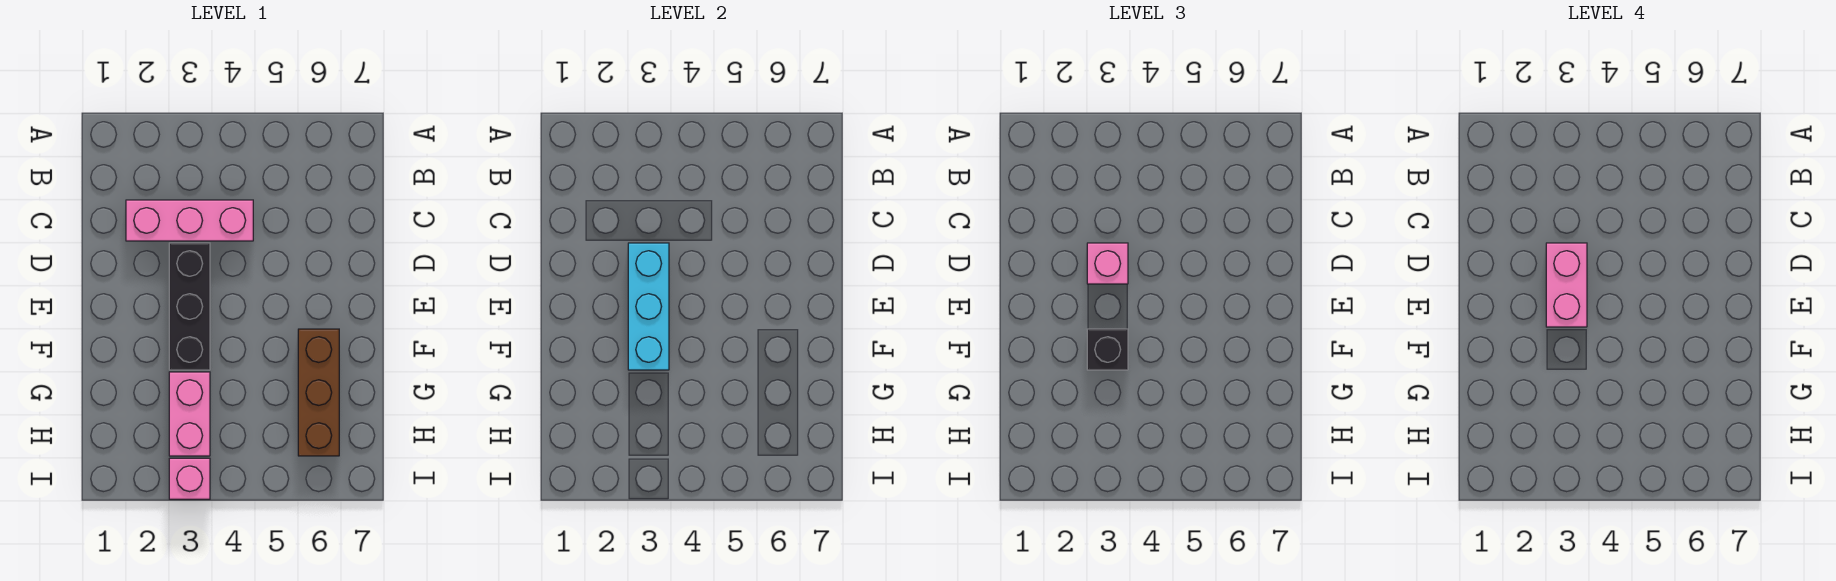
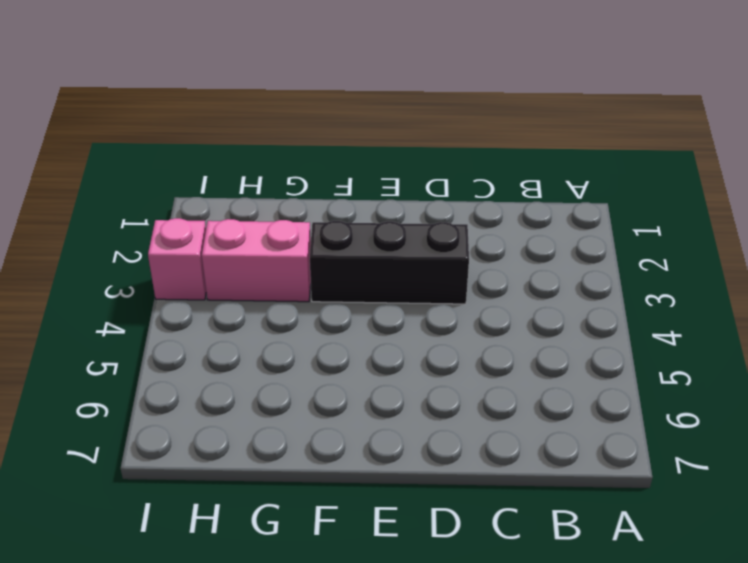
none -> pink 1x3 brick [126,200,253,241]
none -> brown 1x3 brick [298,329,339,456]

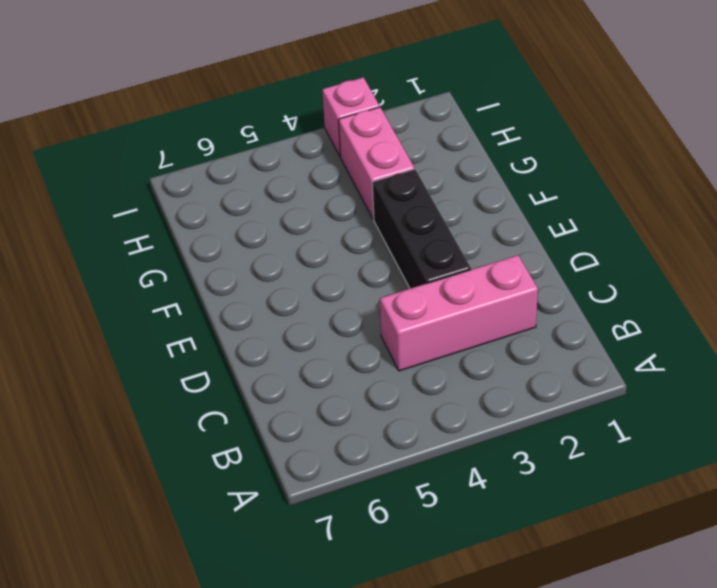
none -> brown 1x3 brick [298,329,339,456]
none -> cyan 1x3 brick [628,243,669,370]

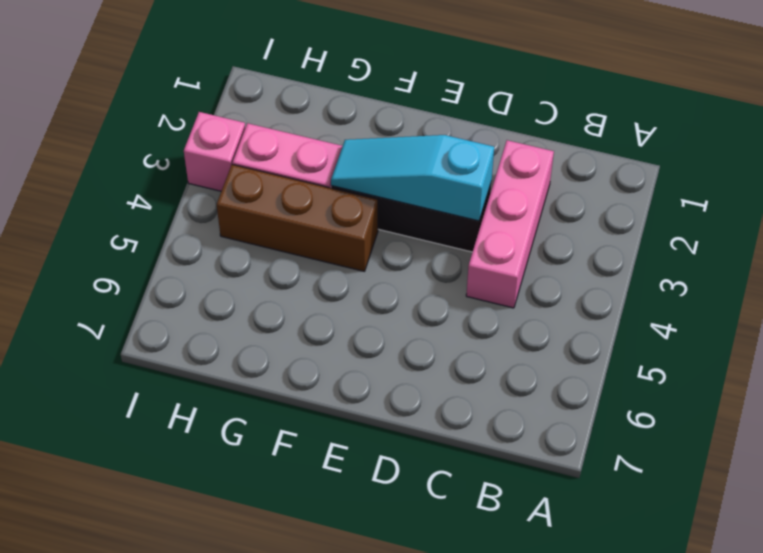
cyan 1x3 slope [331,135,494,221] -> cyan 1x3 brick [628,243,669,370]
brown 1x3 brick [217,164,378,271] -> brown 1x3 brick moved to [298,329,339,456]
none -> pink 1x1 brick [1087,243,1128,284]
none -> black 1x1 brick [1087,329,1128,370]

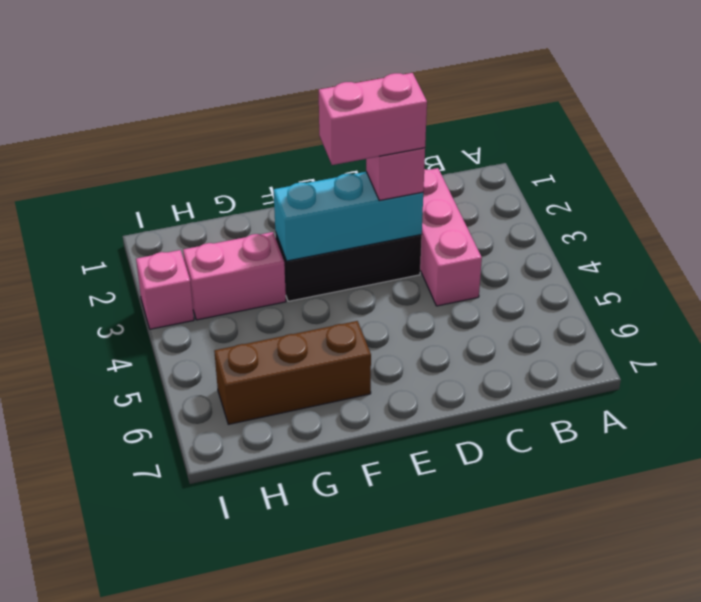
none -> black 1x1 brick [1087,329,1128,370]

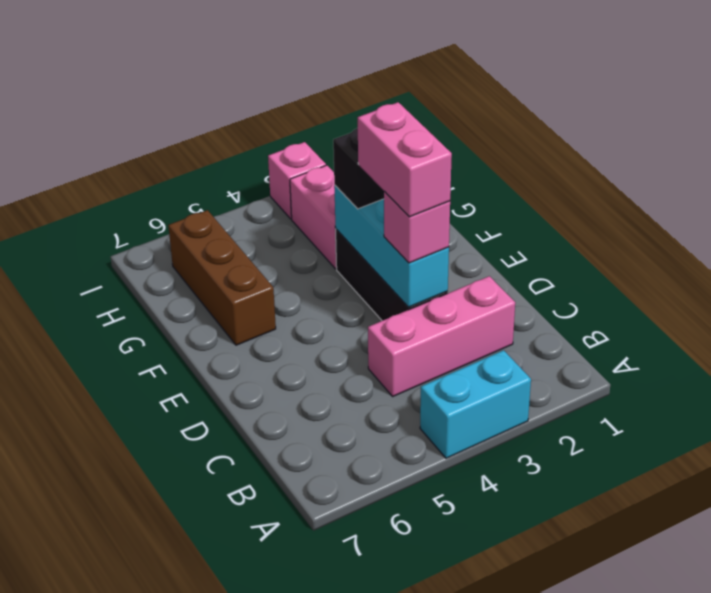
cyan 1x2 brick [420,350,531,458] -> none

